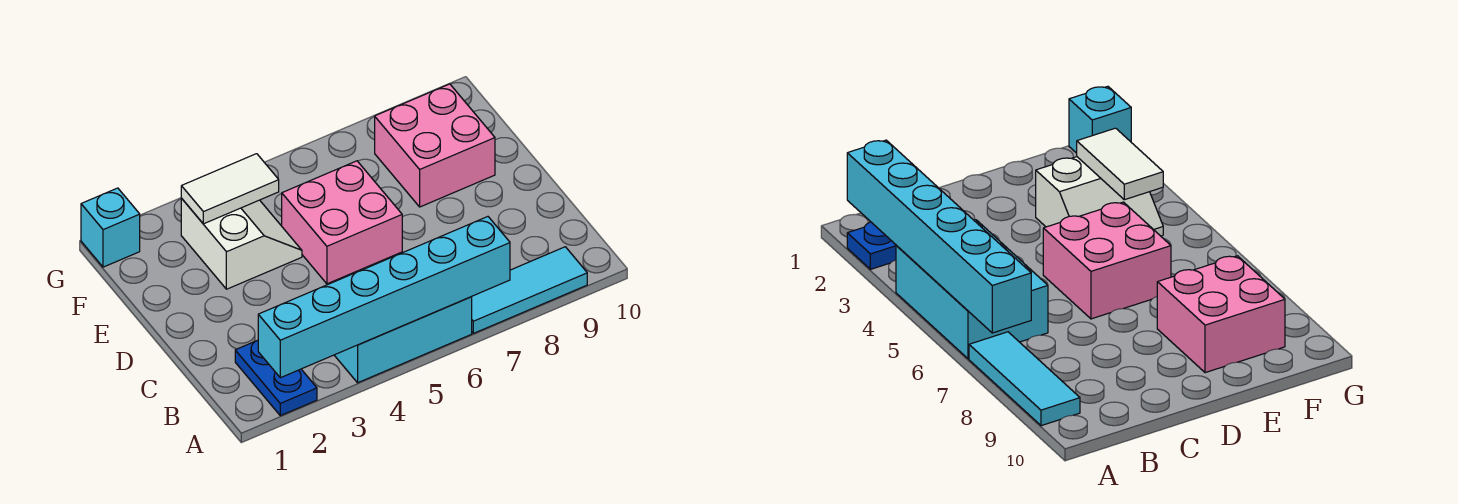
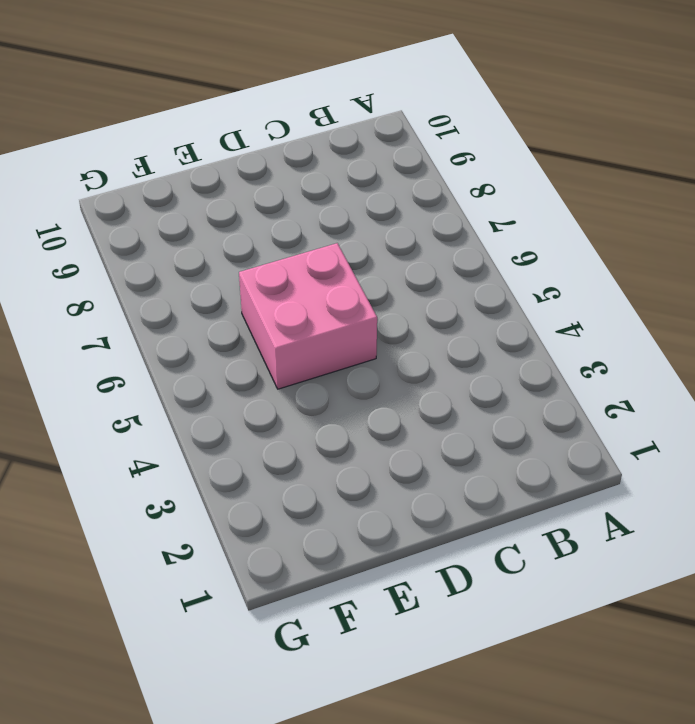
none -> blue 1x2 plate [235,340,317,416]
none -> cyan 2x3 brick [334,297,472,383]

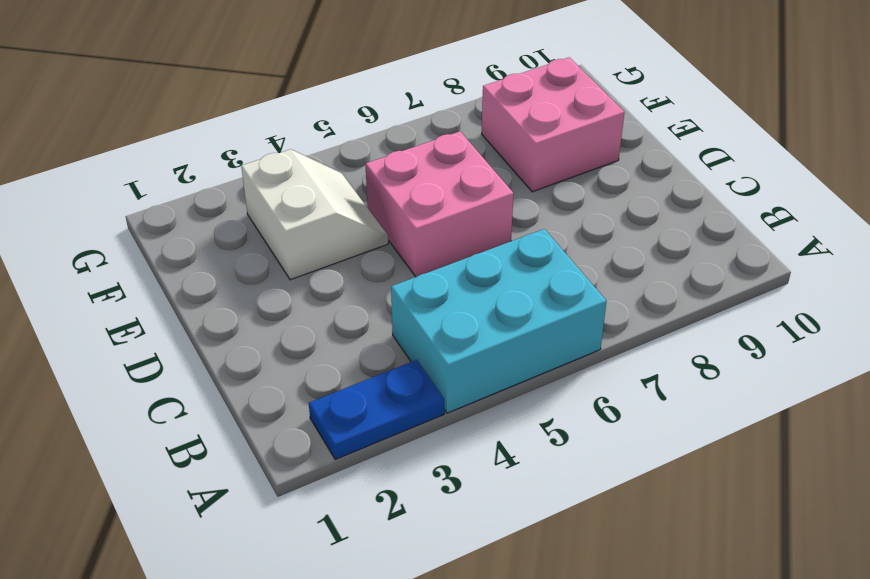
blue 1x2 plate [309,360,444,459] -> blue 1x2 plate turned to [235,340,317,416]
none -> cyan 1x3 tile [472,247,587,333]
none -> cyan 1x1 brick [81,188,140,267]

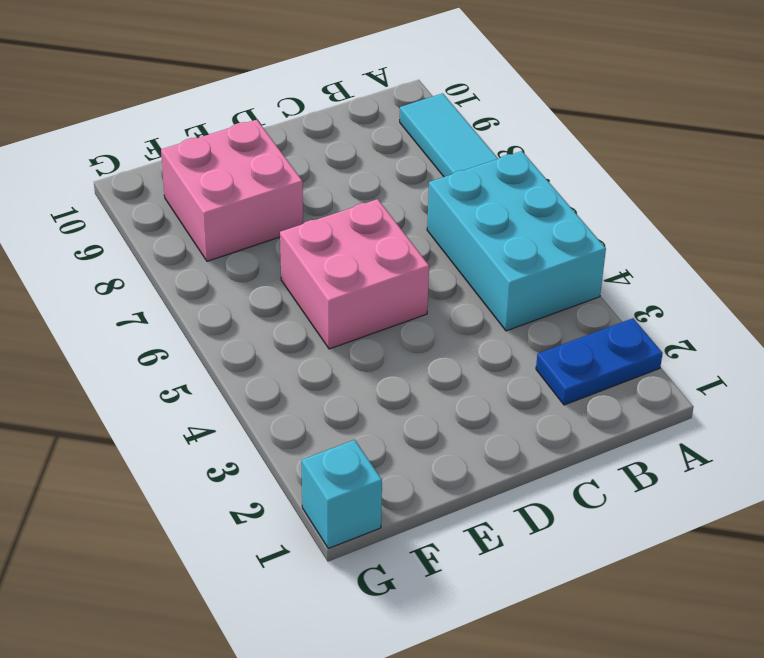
none -> white 2x2 slope [181,199,302,289]
none -> cyan 1x6 brick [258,217,510,378]

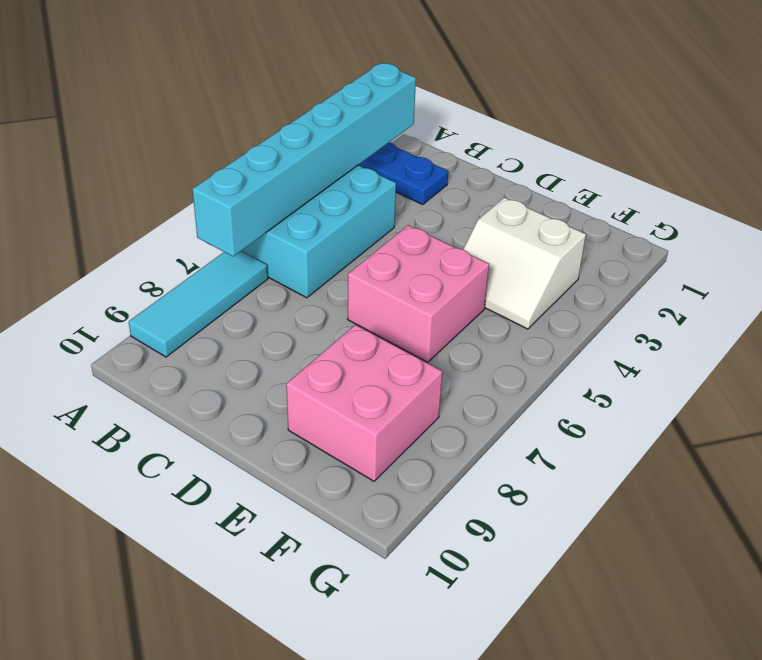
none -> cyan 1x1 brick [81,188,140,267]
none -> white 1x2 tile [181,154,279,224]

